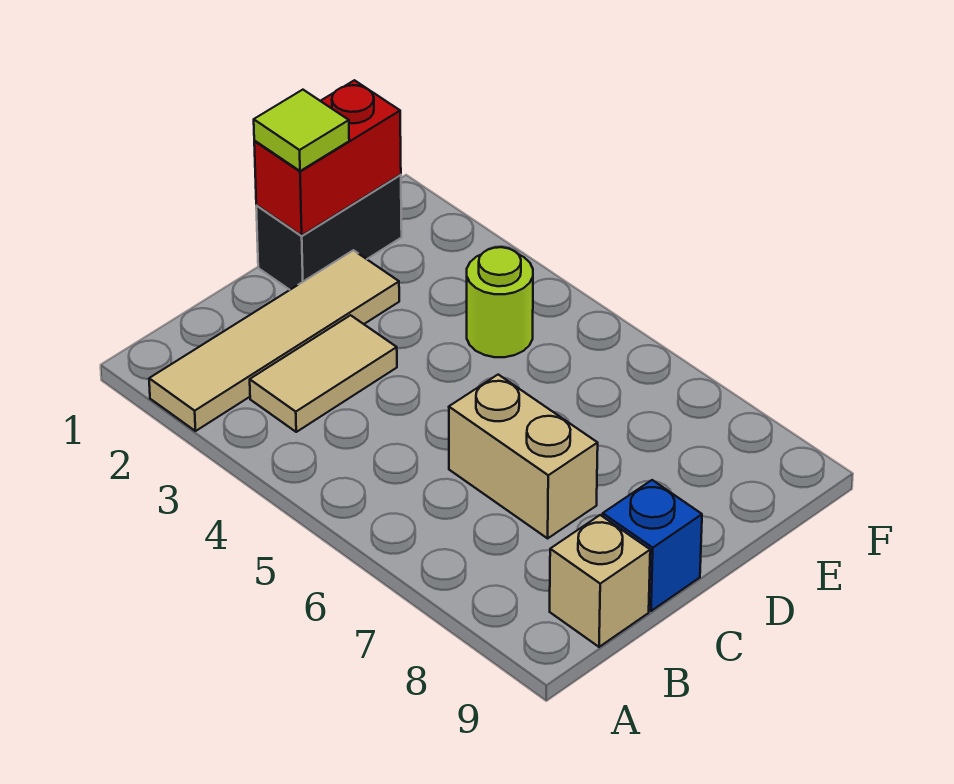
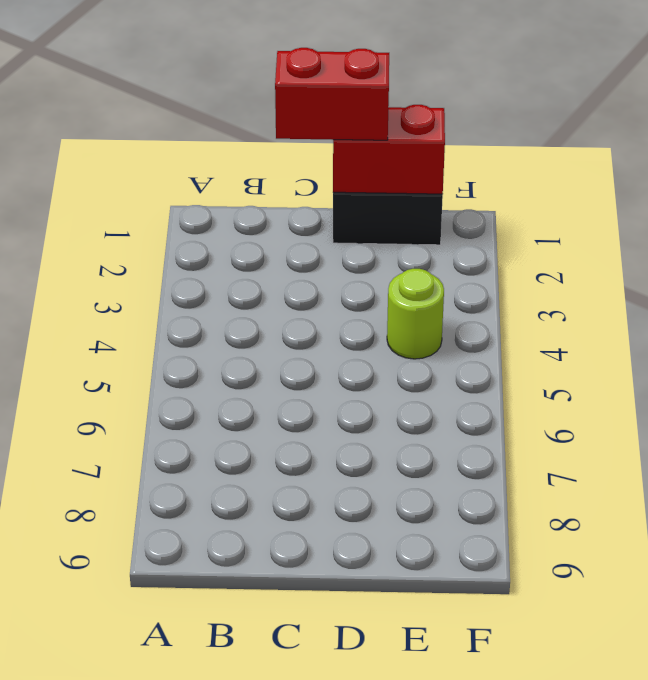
red 1x2 brick [275,48,389,140] -> lime 1x1 tile [254,90,349,171]
none -> tan 1x4 tile [149,250,399,431]
none -> tan 1x2 tile [250,315,397,432]

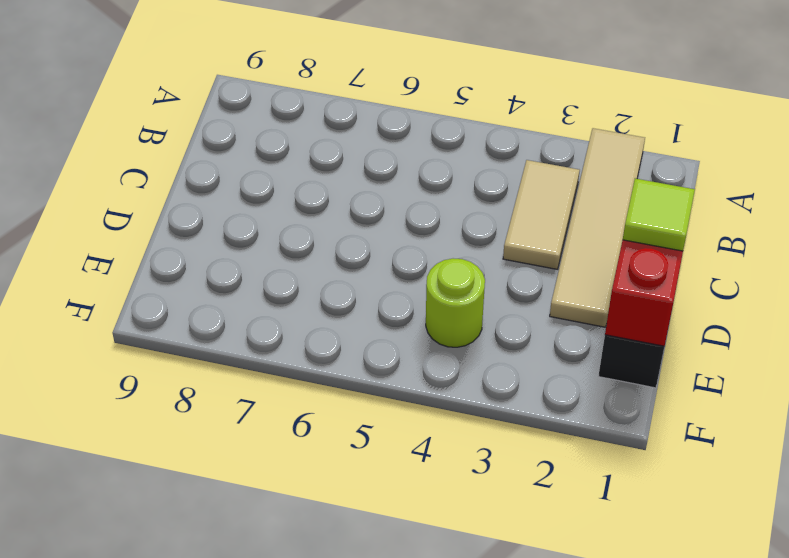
none -> tan 1x1 brick [550,515,650,647]
none -> tan 1x2 brick [449,375,598,538]

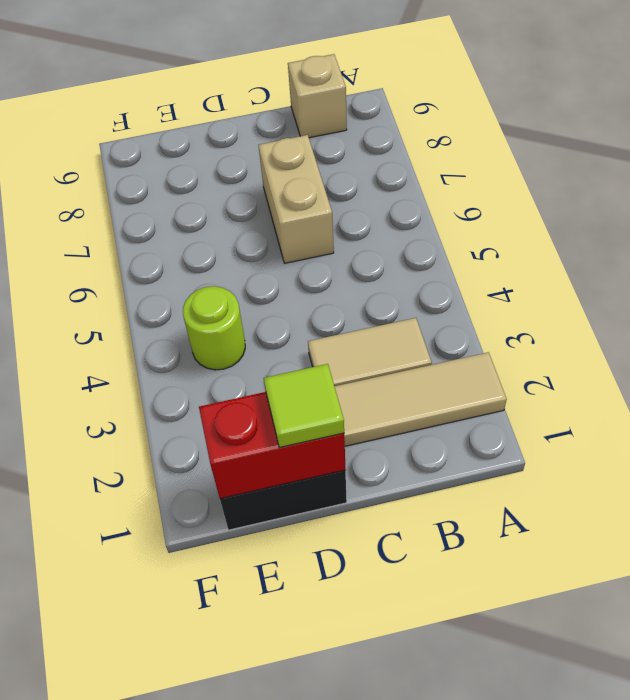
none -> blue 1x1 brick [603,480,702,611]

